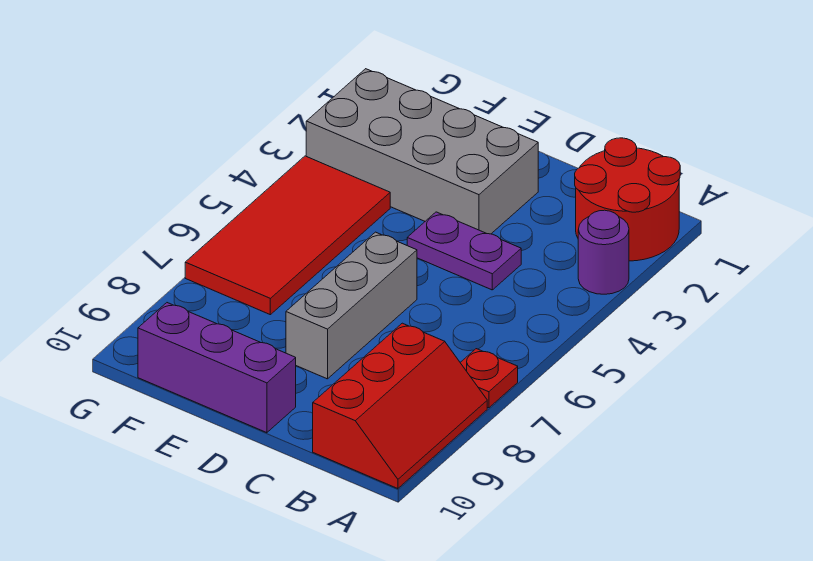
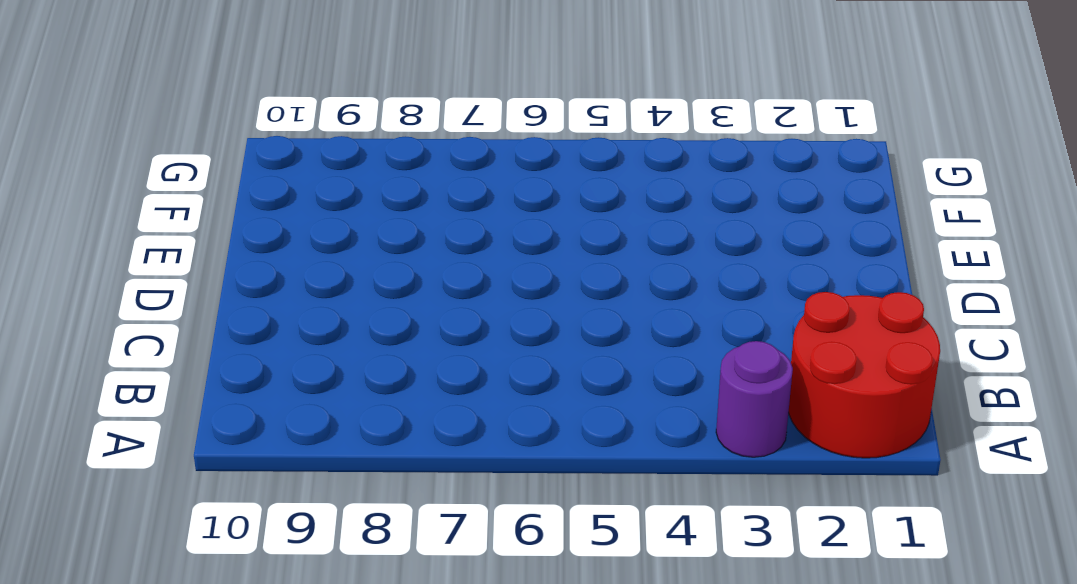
none -> red 1x1 plate [460,349,518,408]
none -> red 2x3 slope [313,323,487,489]

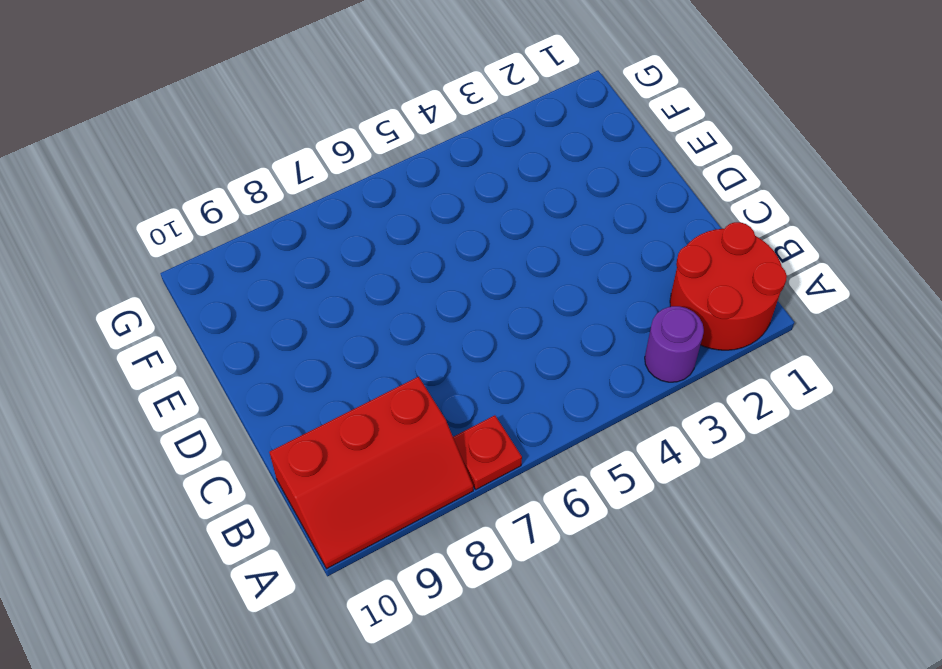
none -> purple 1x2 plate [407,212,521,290]
none -> grey 2x4 brick [306,69,538,234]

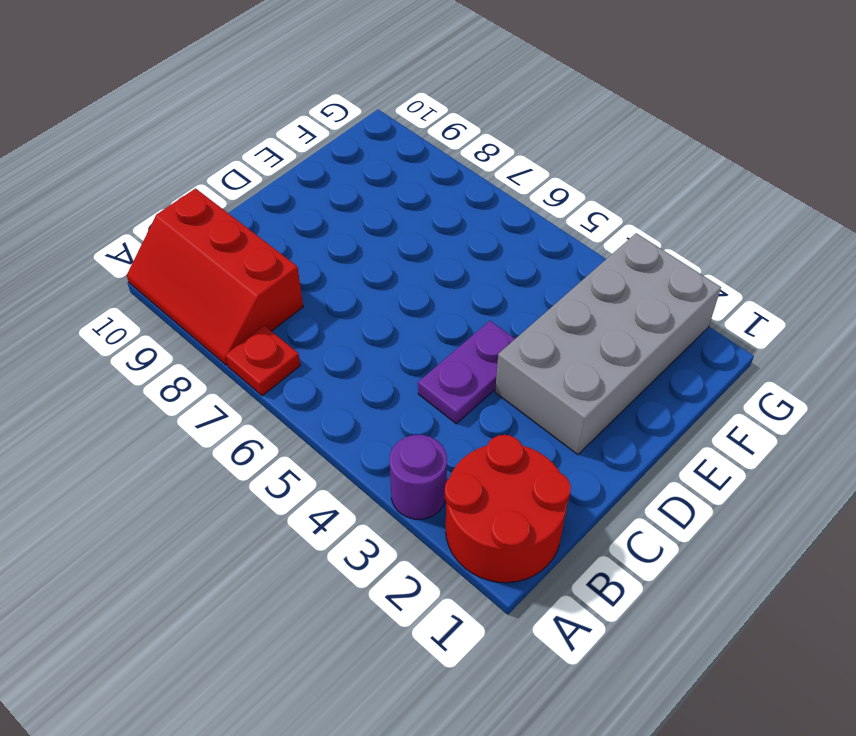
none -> grey 1x3 brick [286,232,417,379]
none -> purple 1x3 brick [138,303,296,433]

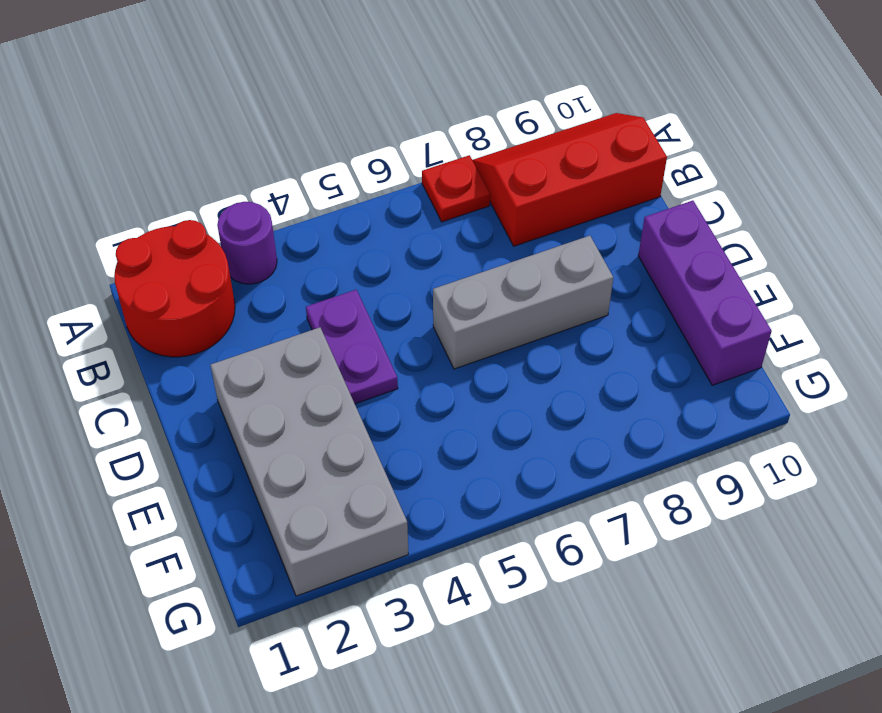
none -> red 2x4 tile [185,156,390,315]

